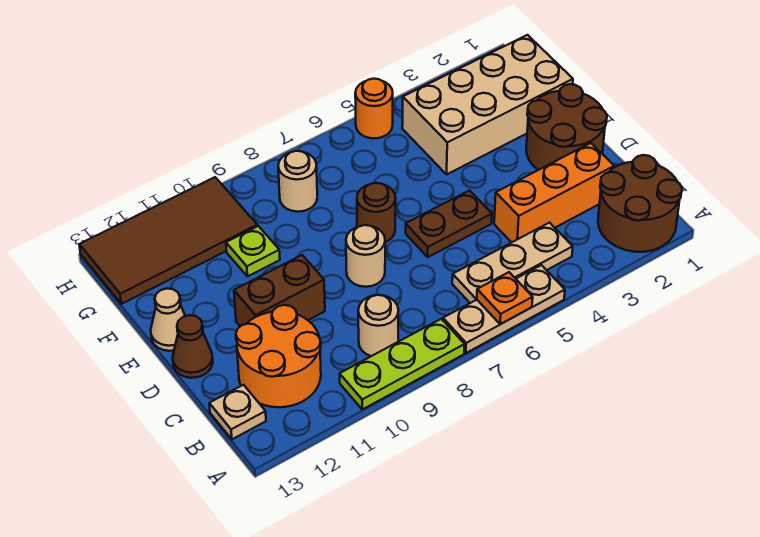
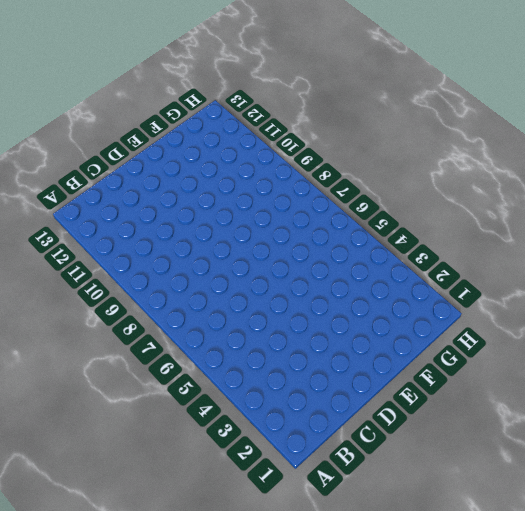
none -> brown 2x2 round brick [598,155,682,252]
none -> tan 1x3 plate [443,265,565,353]
none -> lime 1x3 plate [340,319,465,409]

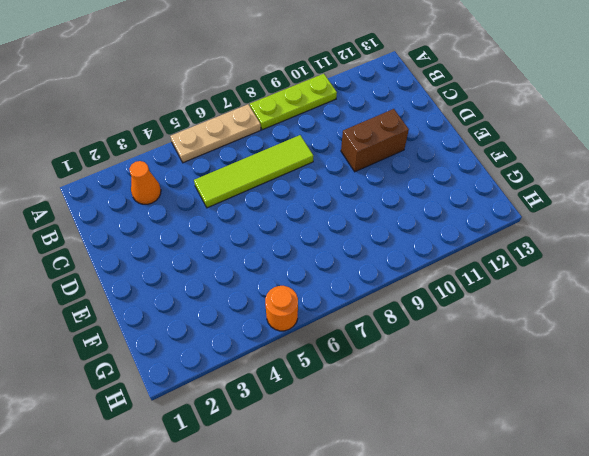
orange 1x1 cone [129,161,161,204] -> none
lime 1x4 tile [194,135,313,208] -> none
none -> brown 2x2 round brick [598,155,682,252]
none -> tan 1x3 plate [452,223,573,303]
none -> tan 1x1 round brick [358,295,398,356]

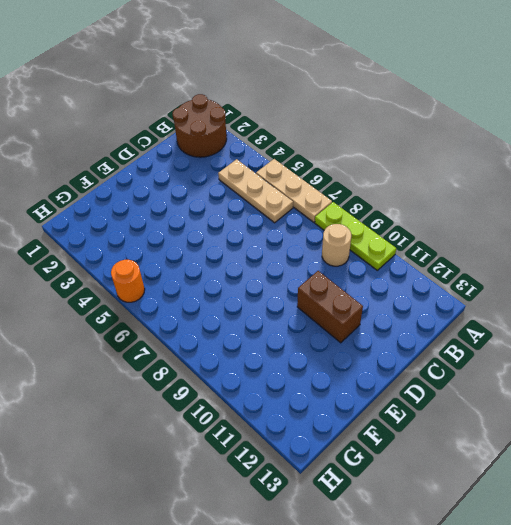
none -> orange 2x2 round brick [236,305,321,407]
none -> tan 1x1 plate [209,385,266,439]
none -> orange 1x3 brick [494,143,614,242]

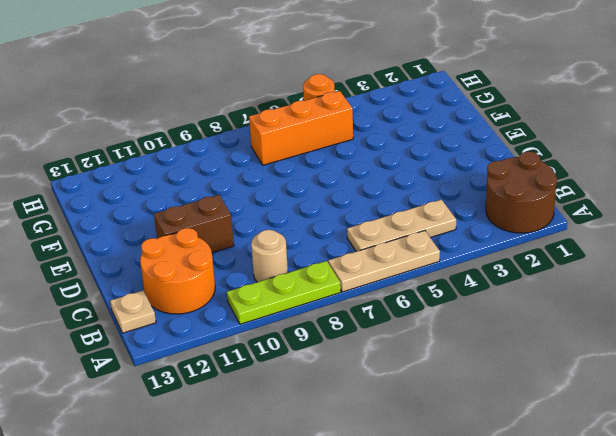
orange 1x3 brick [249,91,353,165] -> orange 1x3 brick moved to [494,143,614,242]
none -> brown 2x2 round brick [526,84,607,170]
none -> brown 1x2 plate [406,191,492,257]
none -> tan 1x1 round brick [346,225,385,287]

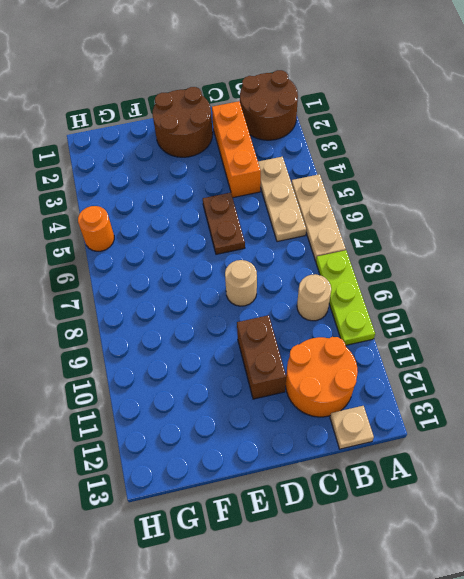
none -> brown 1x1 cone [173,315,213,378]
none -> brown 1x1 round brick [357,183,396,242]
none -> tan 1x1 cone [151,289,185,351]

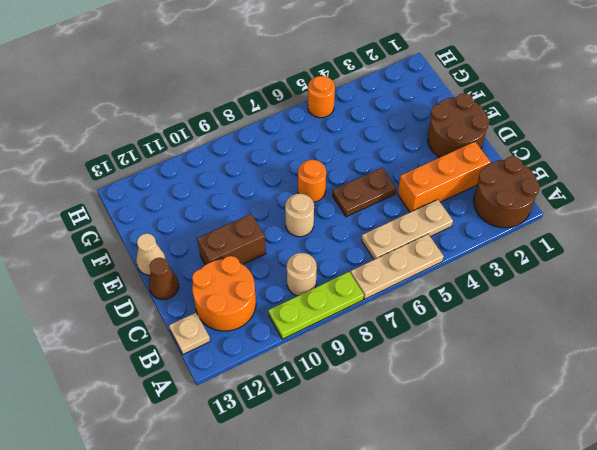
orange 1x1 round brick [298,160,326,202] -> brown 1x1 round brick [357,183,396,242]
none -> tan 2x4 brick [402,35,573,175]
none -> lime 1x1 plate [226,226,280,276]
none -> tan 1x1 round brick [278,151,317,212]

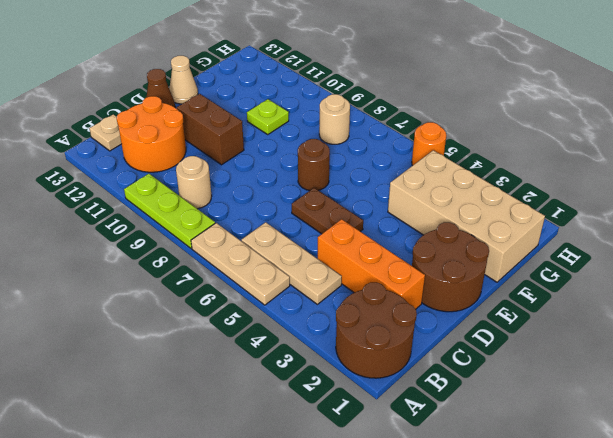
none -> tan 1x1 round brick [346,225,385,287]
none -> brown 2x4 tile [79,177,257,304]
none -> orange 1x1 plate [477,272,533,324]

